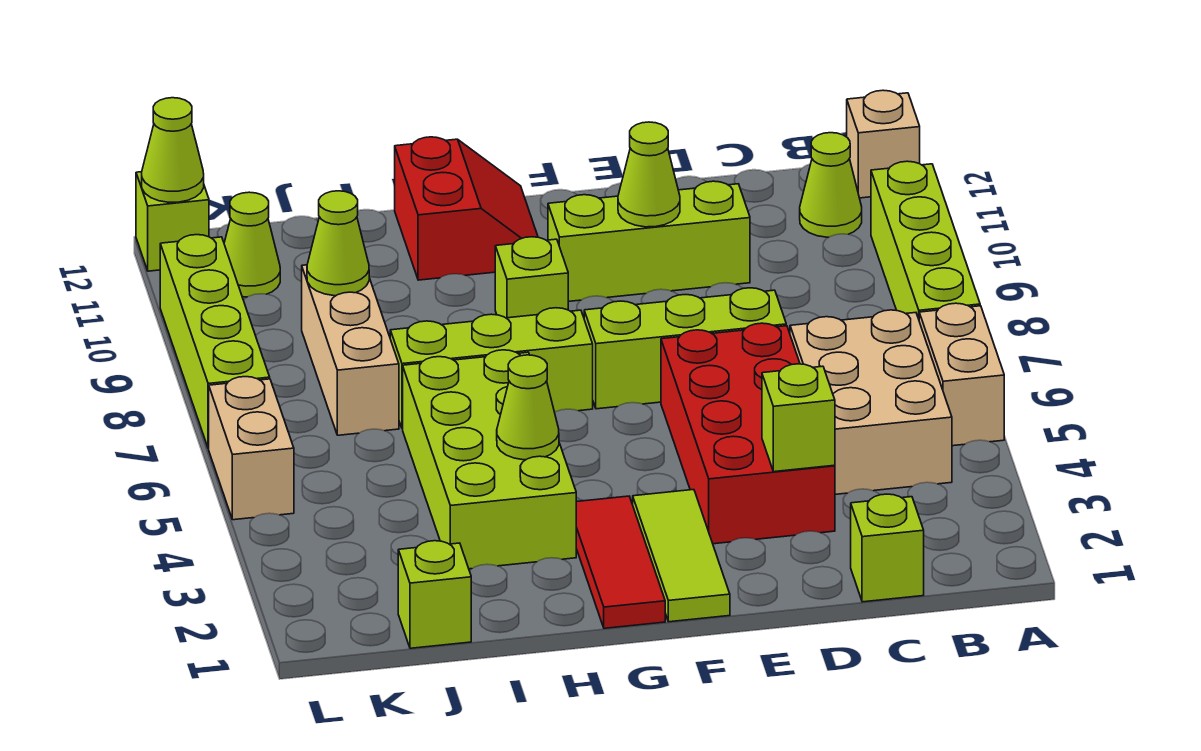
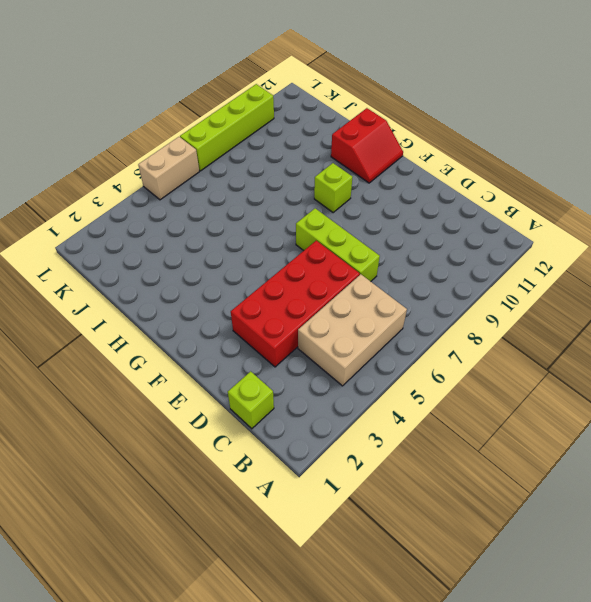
none -> tan 1x2 brick [919,303,1004,446]
none -> lime 1x4 brick [871,161,980,319]
none -> tan 1x1 brick [847,90,920,198]

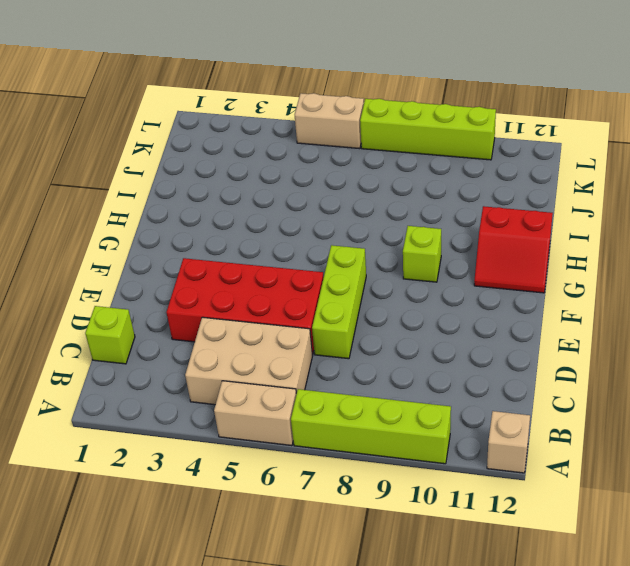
none -> lime 1x1 cone [800,133,862,237]
none -> lime 1x3 brick [548,181,750,302]
none -> lime 1x3 tile [633,490,730,622]

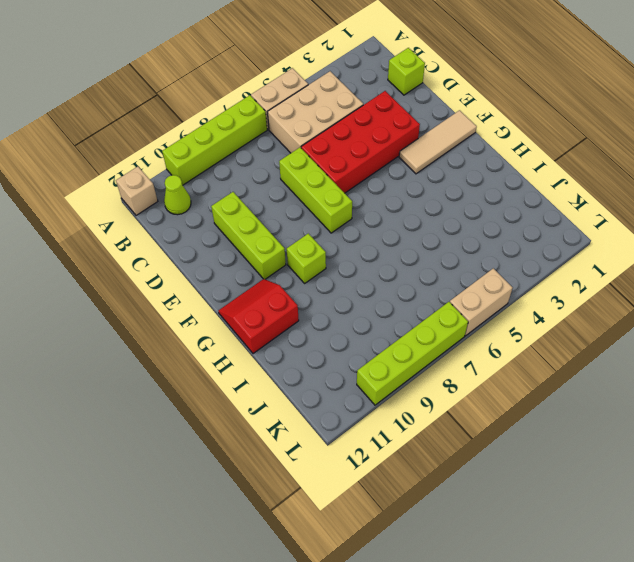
tan 1x3 tile [399,110,477,174] -> lime 1x3 tile [633,490,730,622]
none -> red 1x3 tile [576,496,665,628]
none -> lime 1x3 brick [390,308,593,429]
none -> lime 2x4 brick [403,350,576,569]

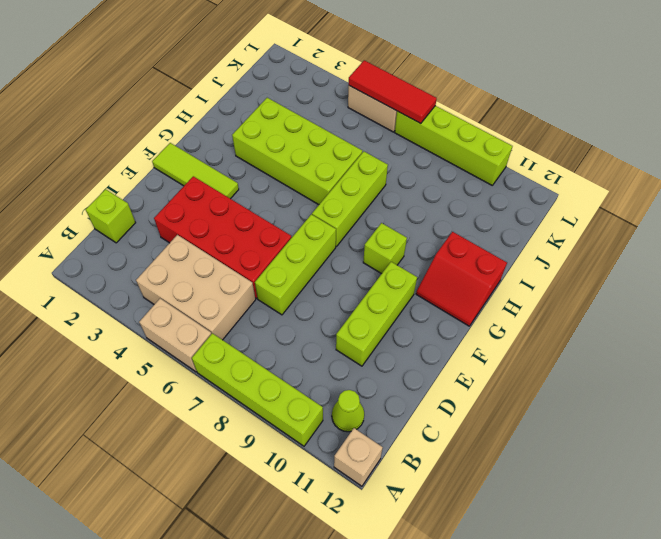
red 1x3 tile [349,60,437,124] -> red 1x3 tile moved to [576,496,665,628]
none -> lime 1x1 brick [398,541,471,648]
none -> tan 1x3 brick [302,265,399,435]
none -> lime 1x1 cone [224,192,280,297]

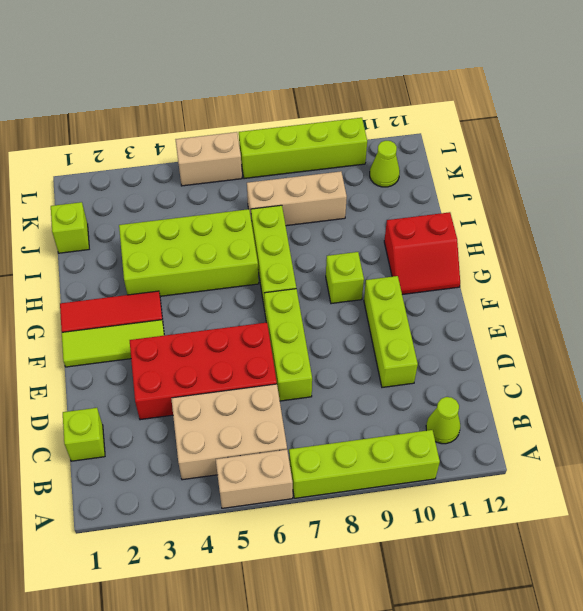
none -> tan 1x1 brick [847,90,920,198]
none -> lime 1x1 brick [136,172,209,271]
none -> lime 1x1 brick [762,364,835,472]

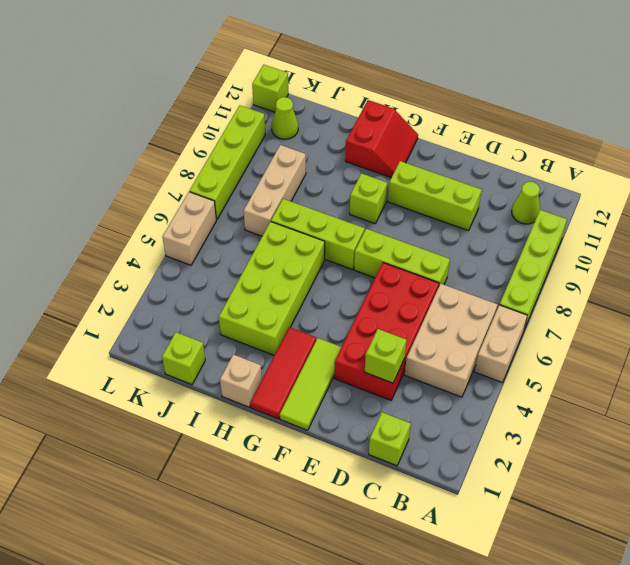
tan 1x1 brick [220,354,262,407] -> tan 1x1 brick moved to [847,90,920,198]
none -> lime 1x1 cone [618,122,680,227]
none -> lime 1x1 cone [497,355,559,460]
none -> lime 1x1 cone [307,191,369,296]

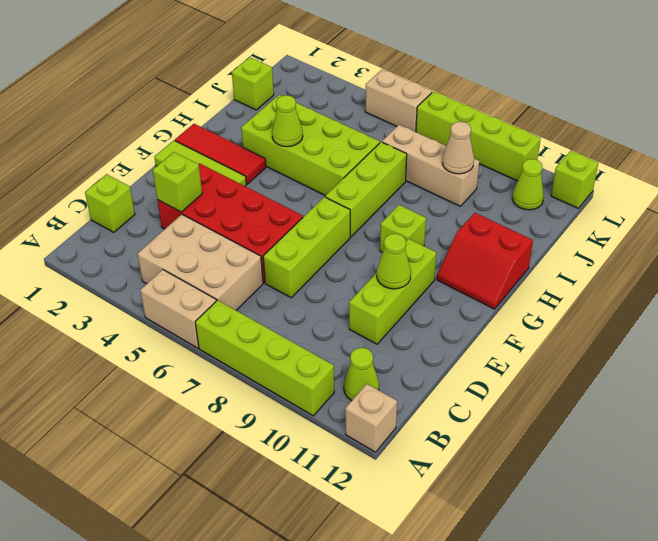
tan 1x1 cone [442,122,474,174] -> lime 1x1 cone [307,191,369,296]
none -> lime 1x1 cone [142,98,204,202]

